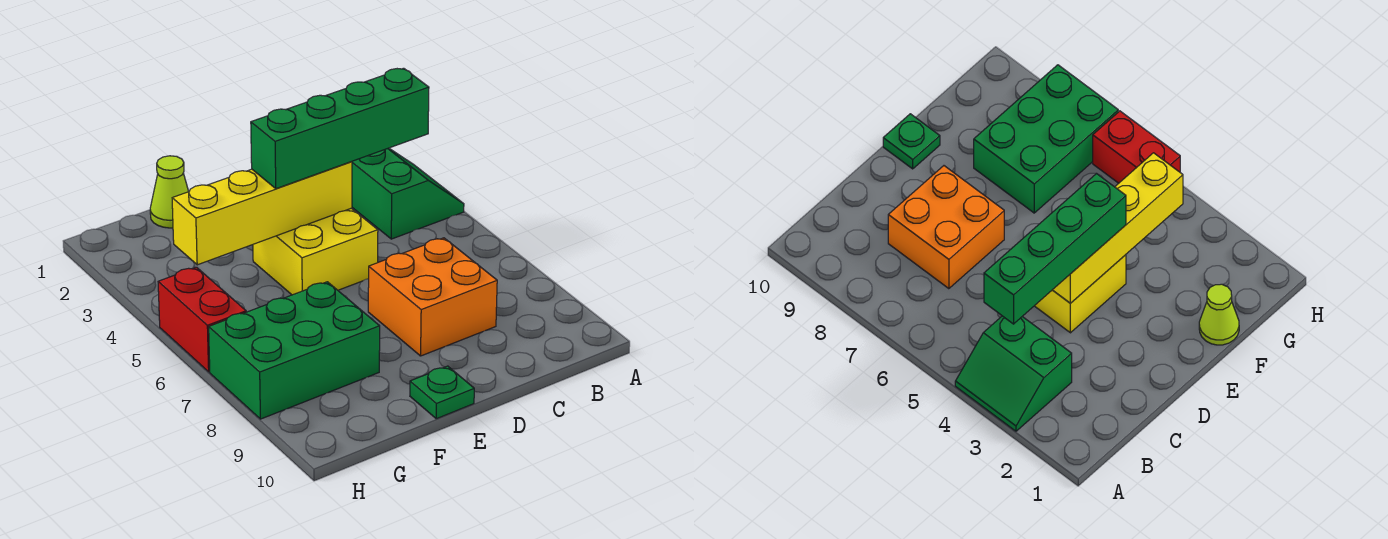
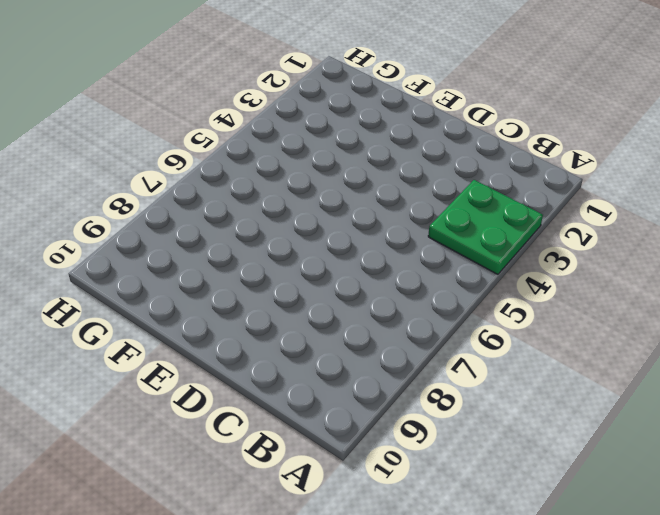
green 2x2 plate [428,180,543,274] -> green 2x2 slope [352,148,464,239]
none -> orange 2x2 brick [368,238,497,356]
none -> yellow 2x2 brick [253,208,378,295]

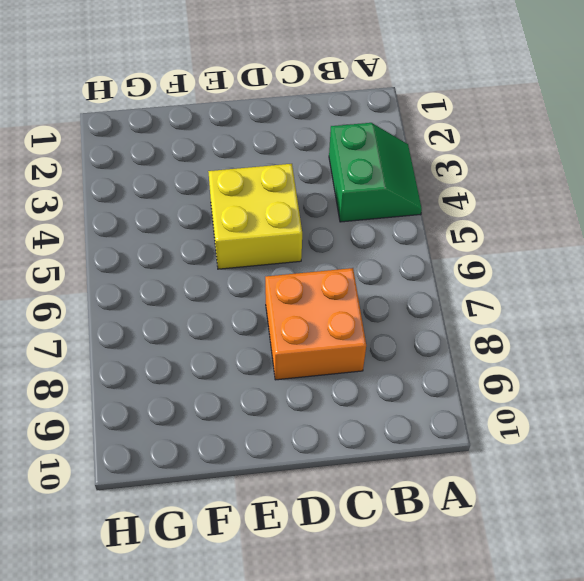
none -> green 1x1 plate [410,366,474,419]
none -> lime 1x1 cone [150,156,189,228]

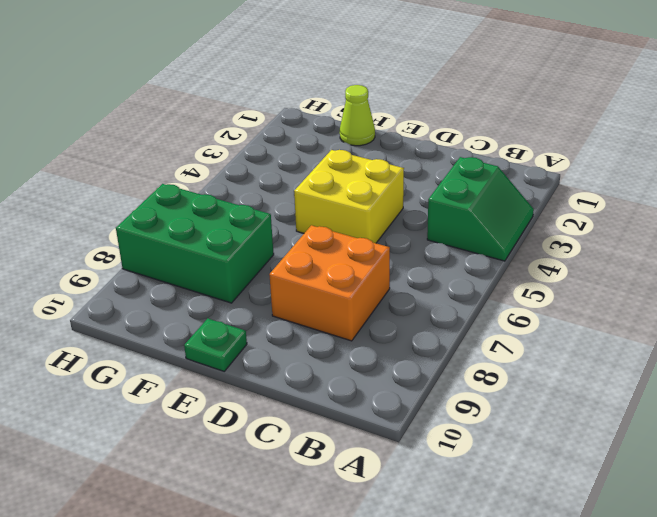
none -> red 1x2 brick [158,267,246,372]
none -> yellow 1x4 brick [172,162,352,265]

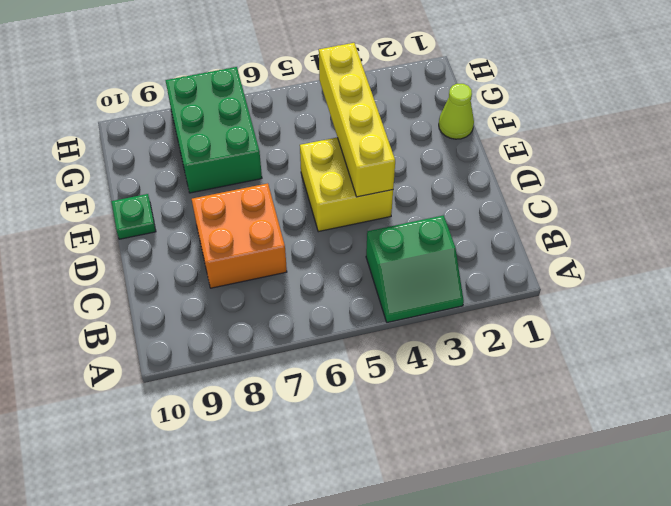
none -> red 1x2 brick [158,267,246,372]
none -> green 1x4 brick [251,68,429,189]

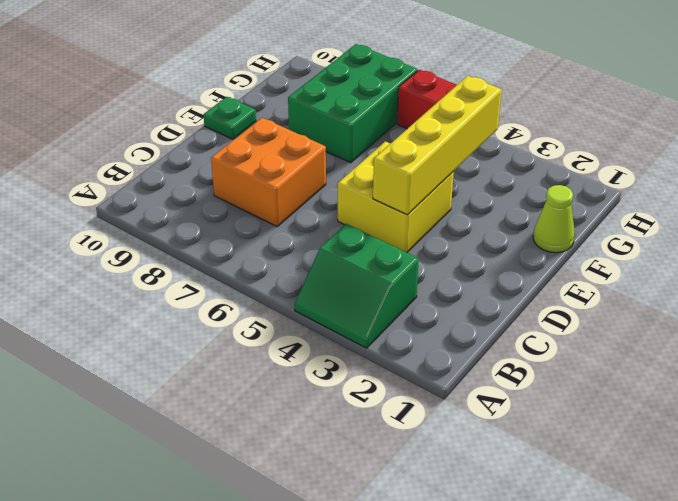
none -> green 1x4 brick [251,68,429,189]

